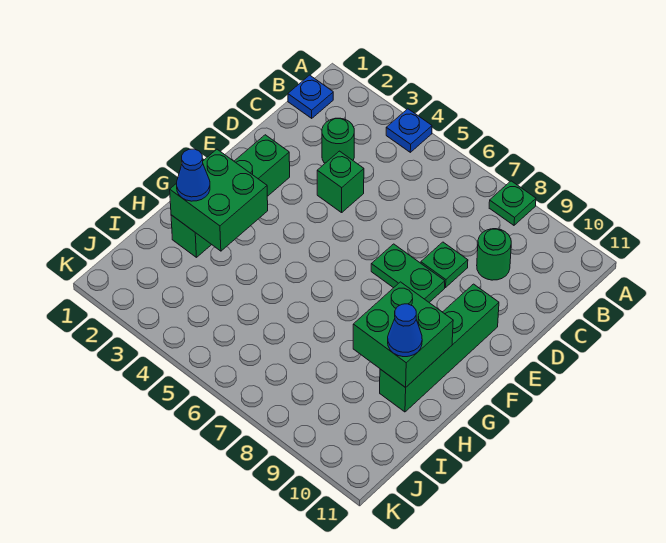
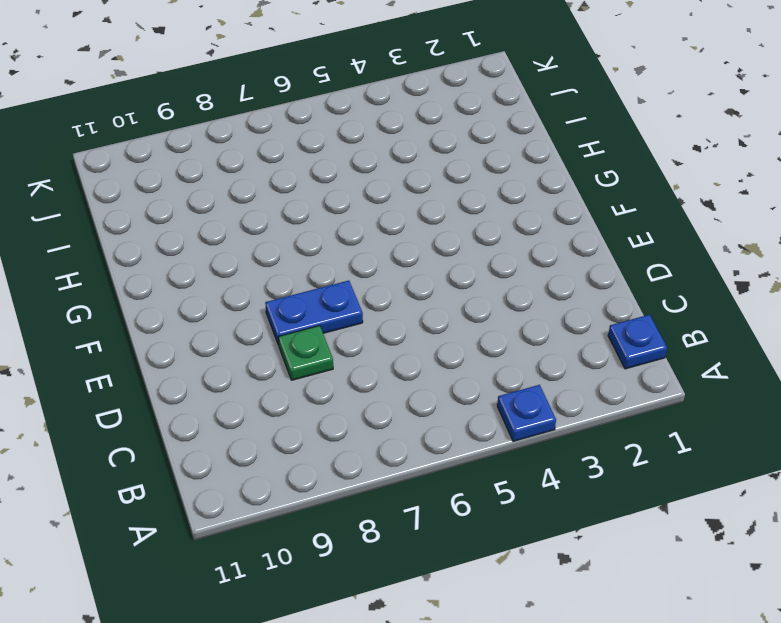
blue 1x2 plate [265,281,363,345] -> green 1x2 plate [371,244,445,302]
none -> green 1x1 plate [489,181,536,225]
none -> green 1x1 round brick [322,118,354,163]
none -> green 1x1 round brick [477,229,511,280]

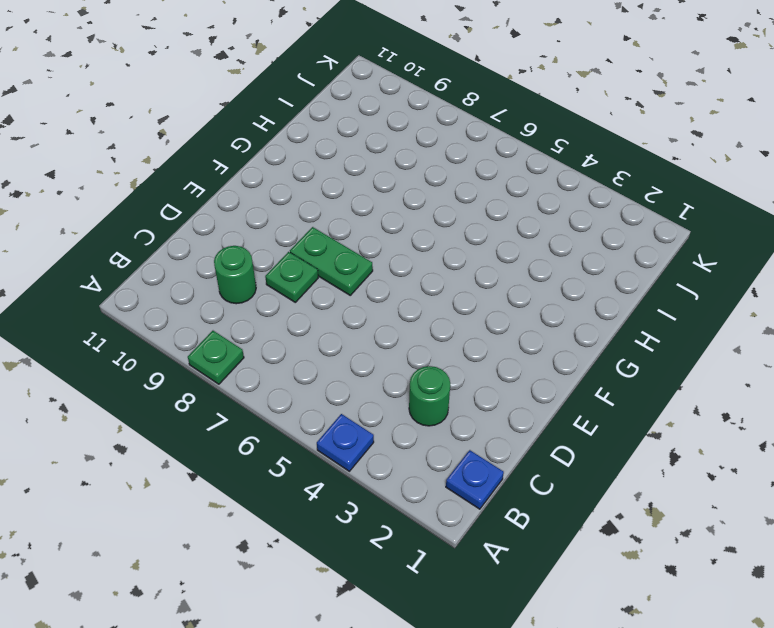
none -> green 1x1 brick [317,151,364,213]
none -> green 1x4 brick [171,135,290,257]
none -> green 1x4 brick [380,284,499,412]

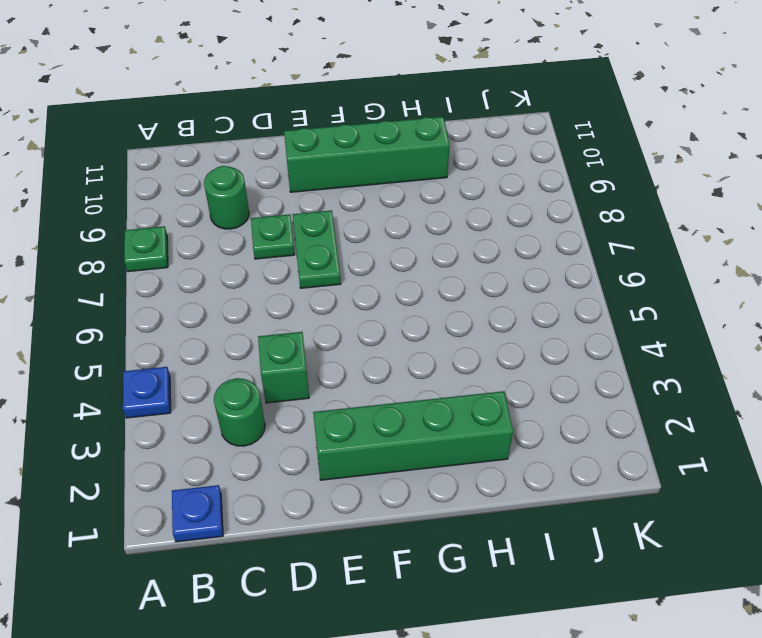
none -> green 2x2 brick [170,149,268,251]
none -> green 2x2 brick [353,282,453,388]
none -> blue 1x1 cone [177,149,210,201]

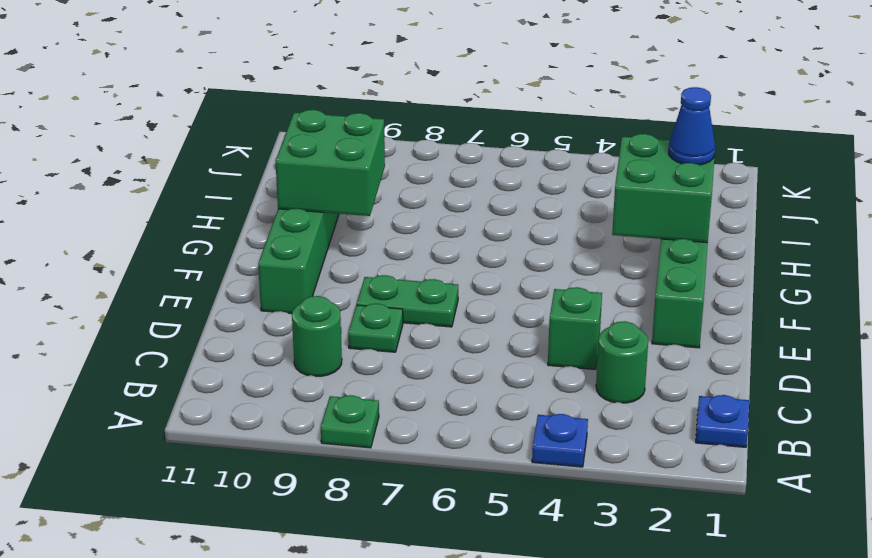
none -> blue 1x1 cone [388,304,422,357]

